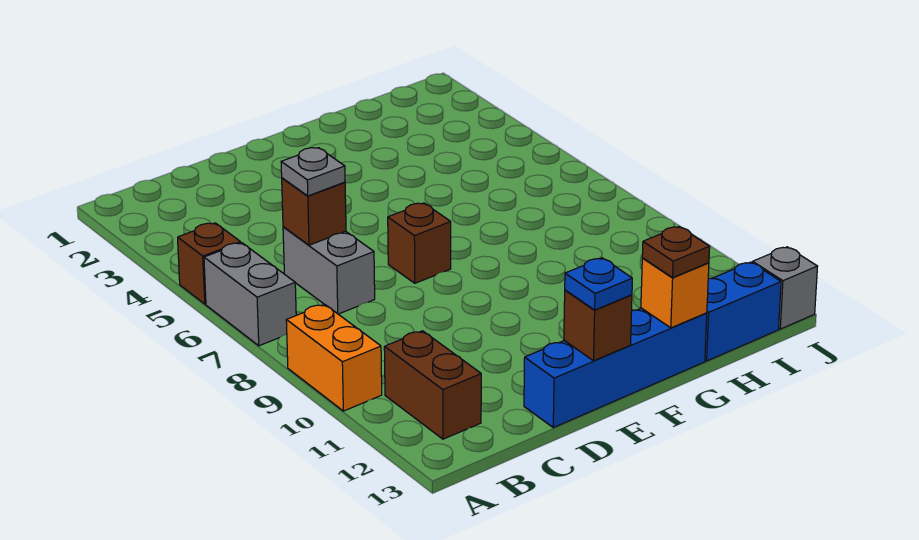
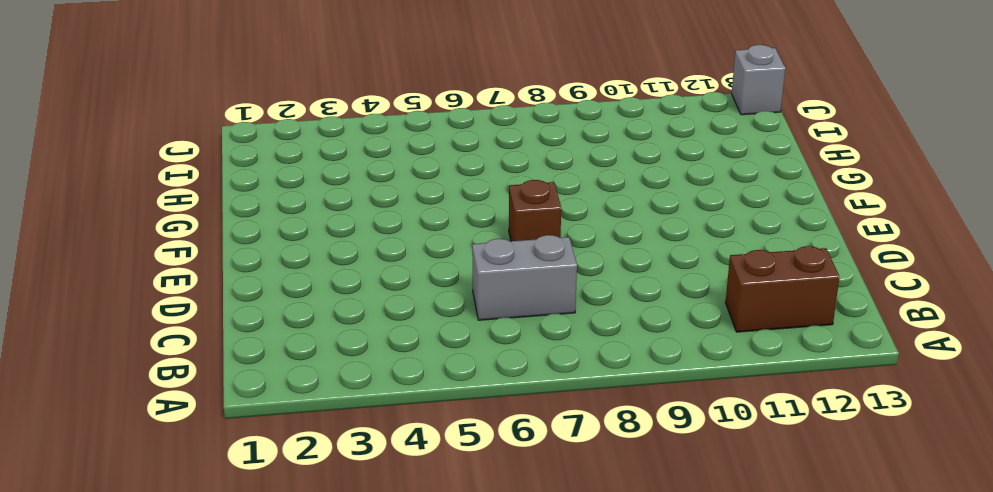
none -> brown 1x1 brick [178,223,241,304]
none -> grey 1x2 brick [204,243,296,346]
none -> orange 1x2 brick [286,304,382,411]

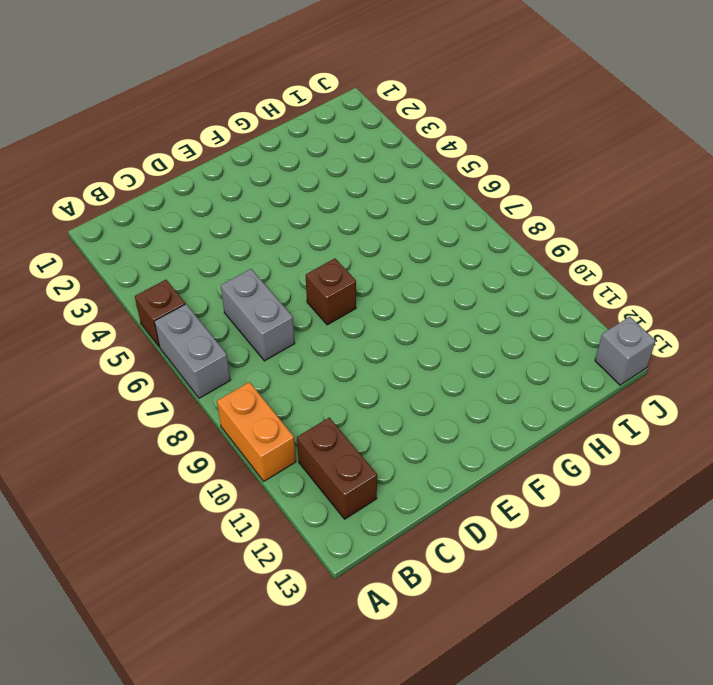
none -> blue 1x4 brick [524,308,707,428]
none -> blue 1x2 brick [705,262,781,361]
none -> brown 1x1 brick [282,178,346,245]

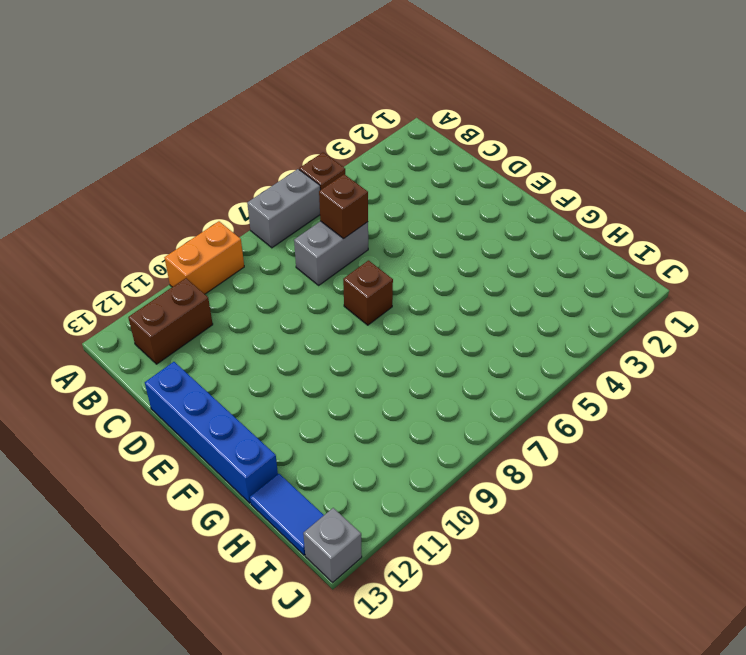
blue 1x2 tile [250,474,324,555] -> blue 1x2 brick [705,262,781,361]
none -> brown 1x1 brick [564,290,632,361]
none -> orange 1x1 brick [641,258,709,328]
none -> grey 1x1 plate [281,148,345,196]

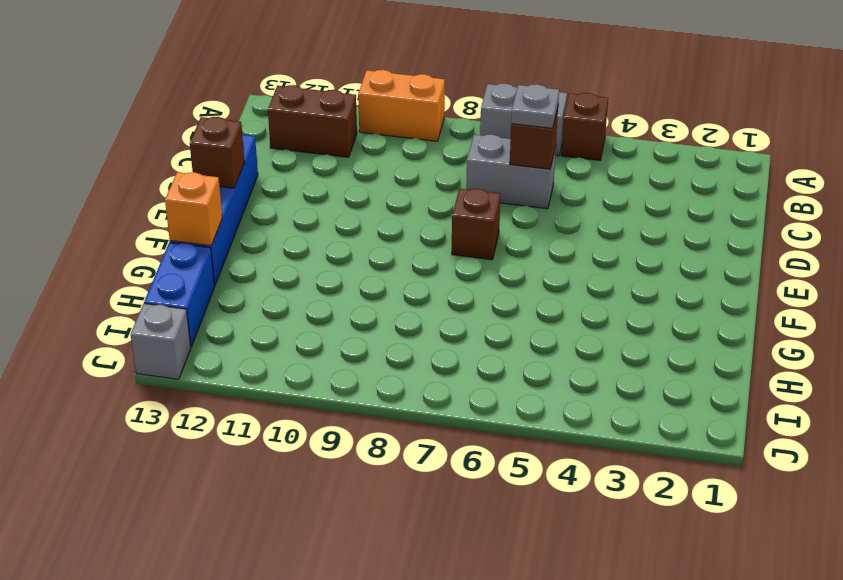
none -> blue 1x1 plate [565,258,632,310]
none -> brown 1x1 plate [642,227,710,277]

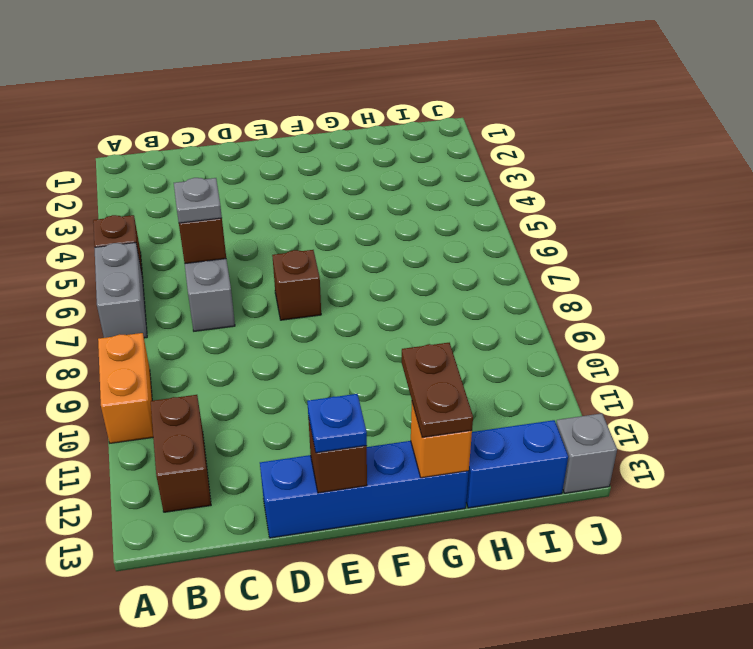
brown 1x2 plate [402,343,473,437] -> brown 1x1 plate [642,227,710,277]

